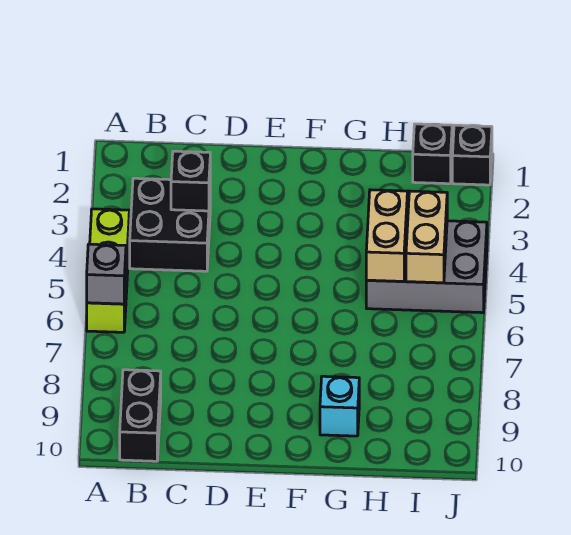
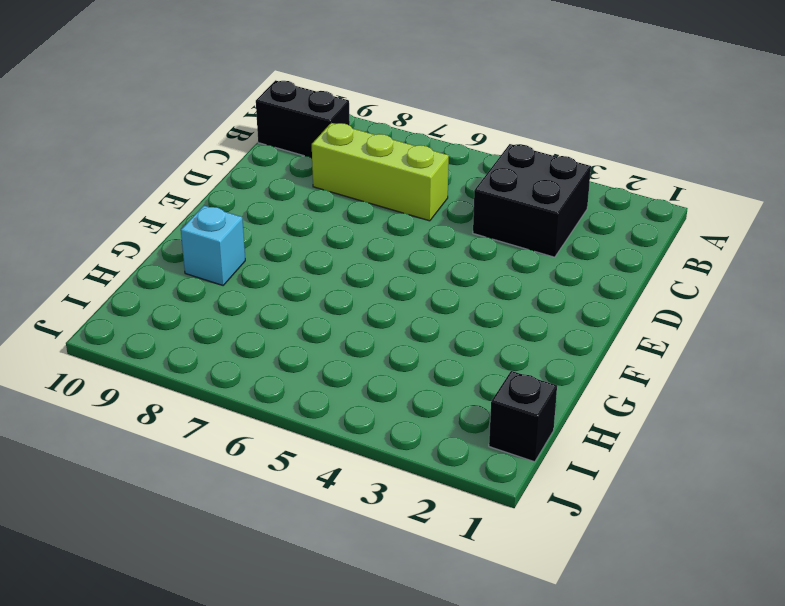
lime 1x3 brick [312,123,449,221] -> lime 1x3 brick moved to [87,209,129,332]
none -> grey 2x3 brick [366,220,487,313]
none -> black 1x1 brick [452,125,492,185]

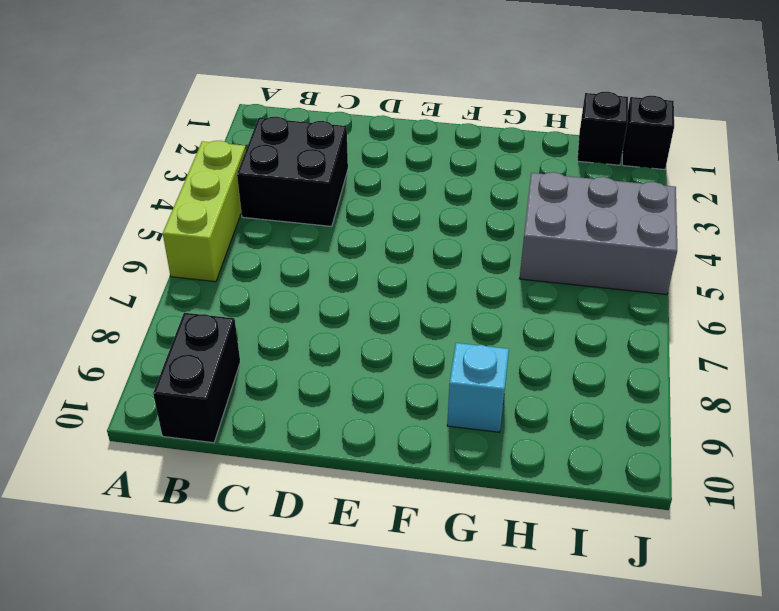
none -> grey 1x1 brick [87,244,126,304]
none -> black 1x1 brick [171,151,210,211]

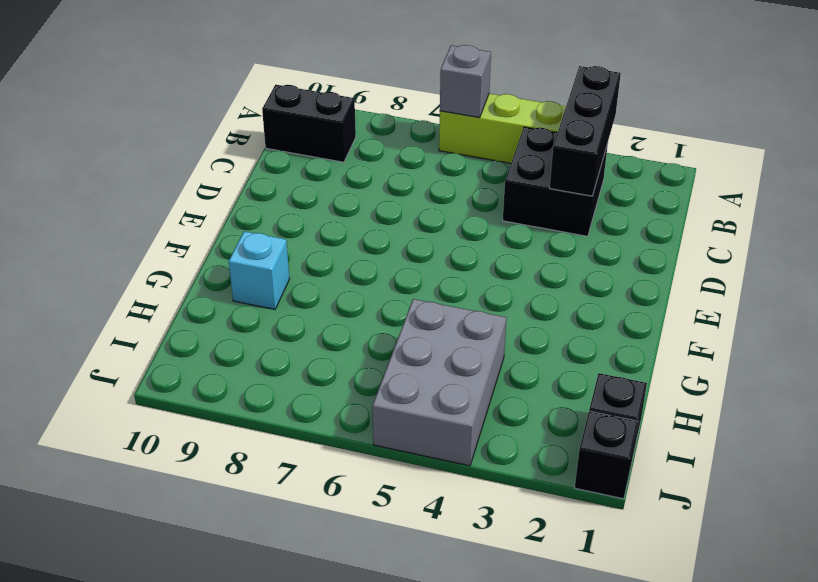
black 1x3 brick [550,66,621,196] -> black 1x1 brick [171,151,210,211]
none -> tan 1x2 brick [366,190,407,281]
none -> tan 1x2 brick [406,191,447,283]

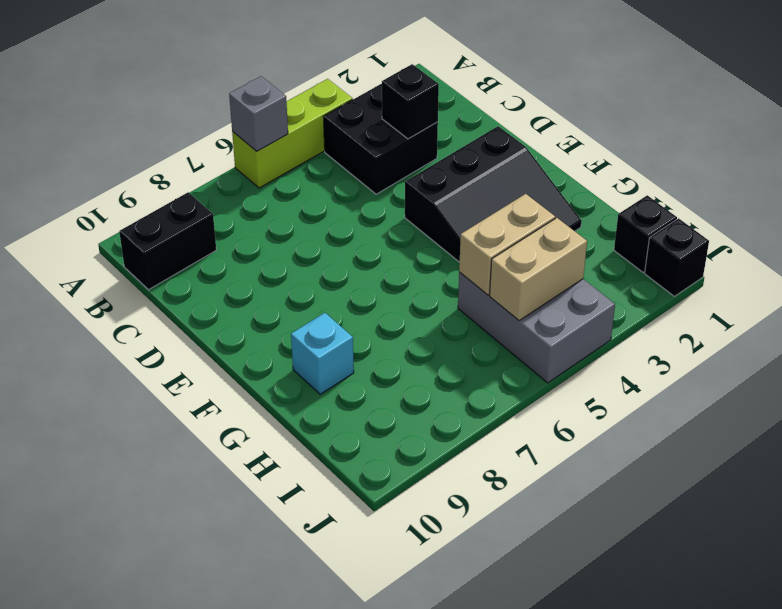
black 3x3 slope [405,126,582,262] -> none

